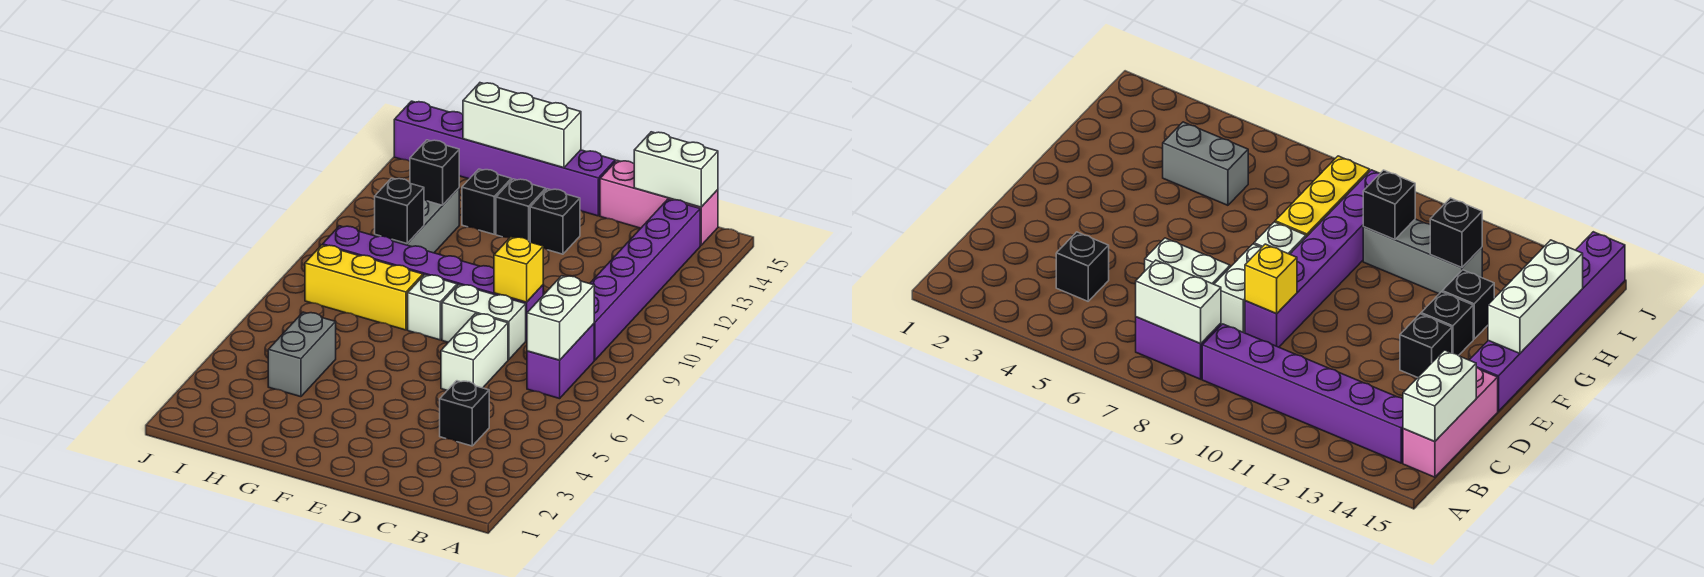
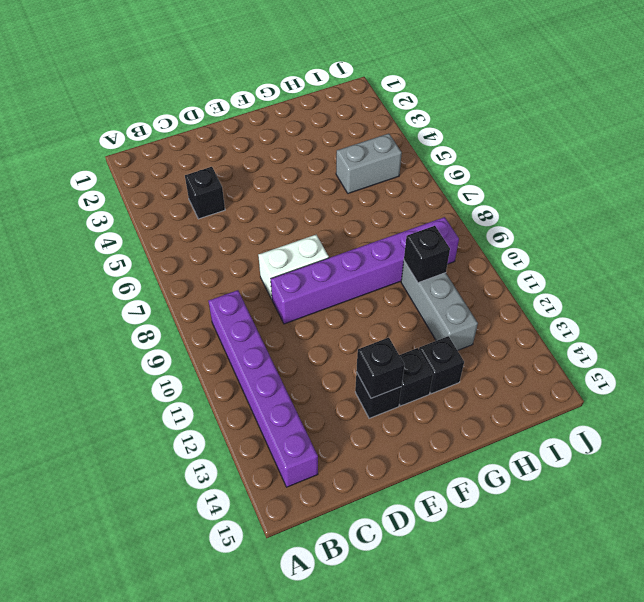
black 1x1 brick [356,338,404,398] -> black 1x1 brick moved to [410,140,459,205]
grey 1x2 brick [336,134,402,194] -> grey 1x2 brick turned to [268,312,336,397]
none -> purple 1x2 brick [527,324,594,399]
none -> pink 1x3 brick [600,161,718,245]
none -> white 1x2 brick [441,313,508,390]

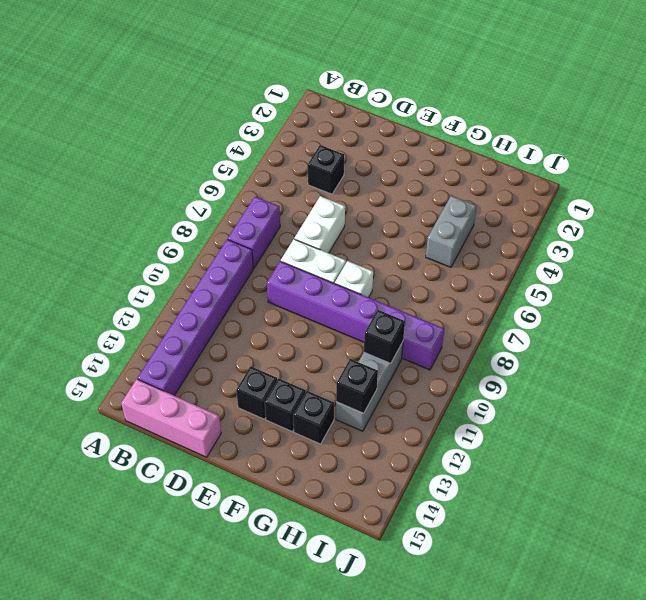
none -> purple 1x6 brick [394,101,615,216]
none -> yellow 1x3 brick [305,245,423,330]
none -> white 1x2 brick [527,276,594,360]

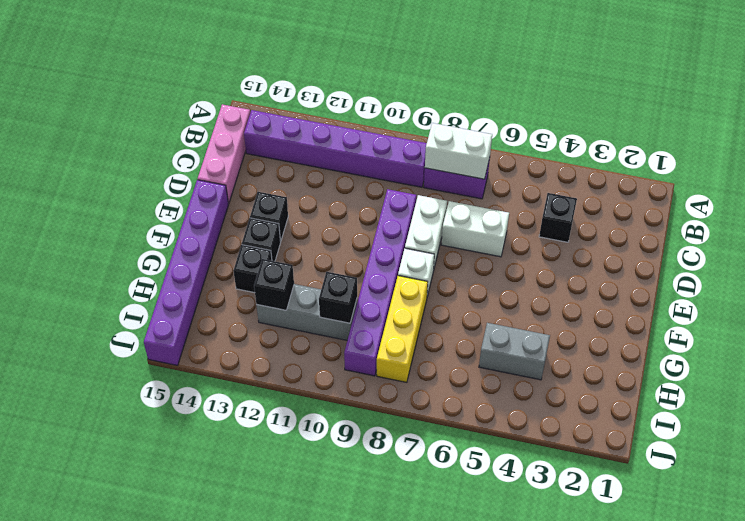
none -> white 1x2 brick [634,132,718,207]
none -> yellow 1x1 brick [494,237,543,302]
none -> white 1x3 brick [463,83,581,168]

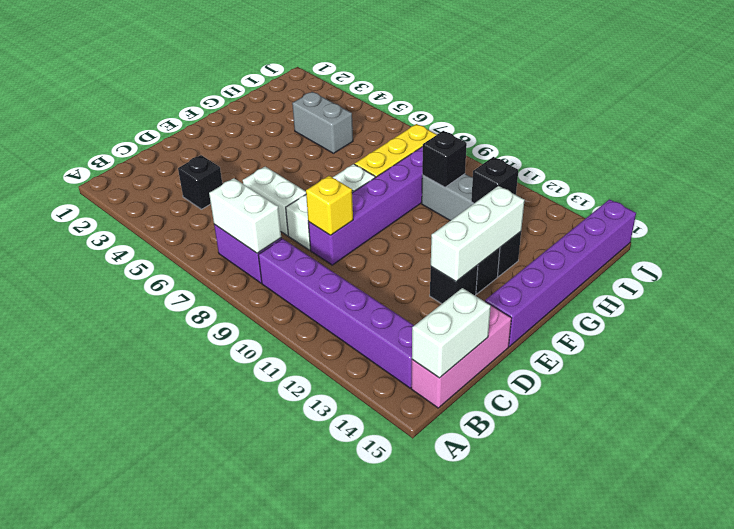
white 1x3 brick [431,186,525,282] -> white 1x3 brick moved to [463,83,581,168]

